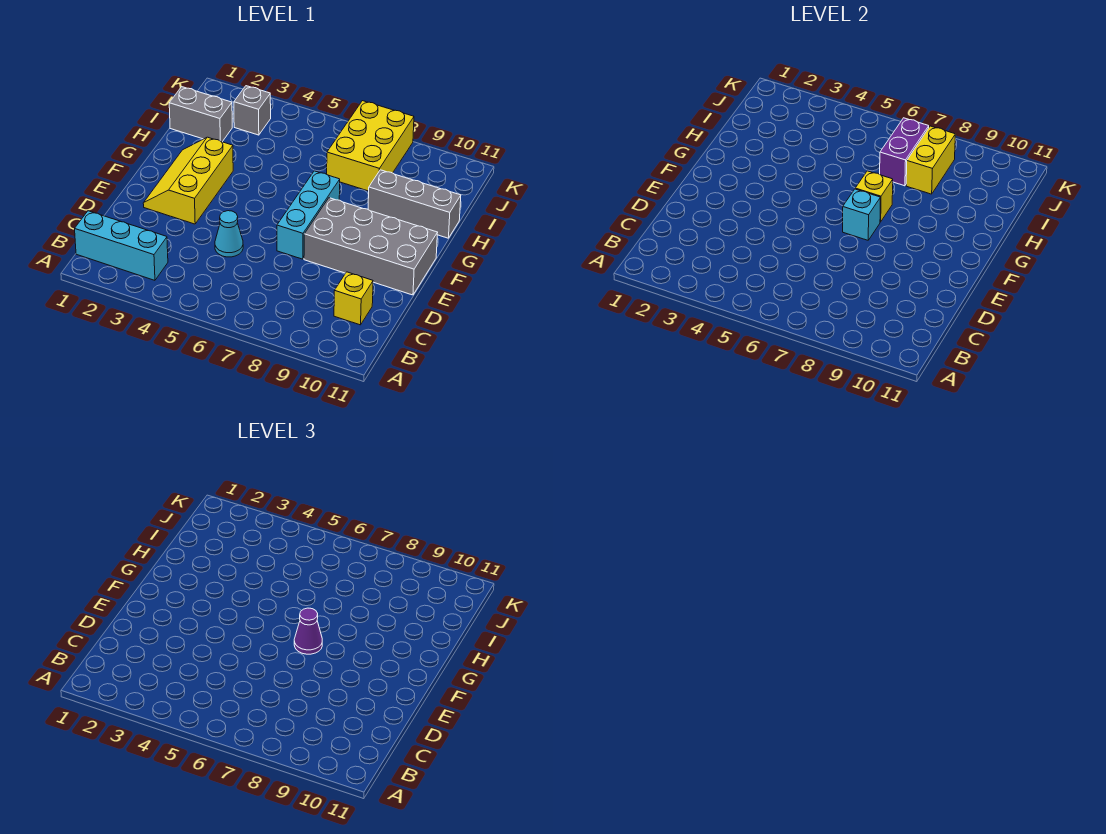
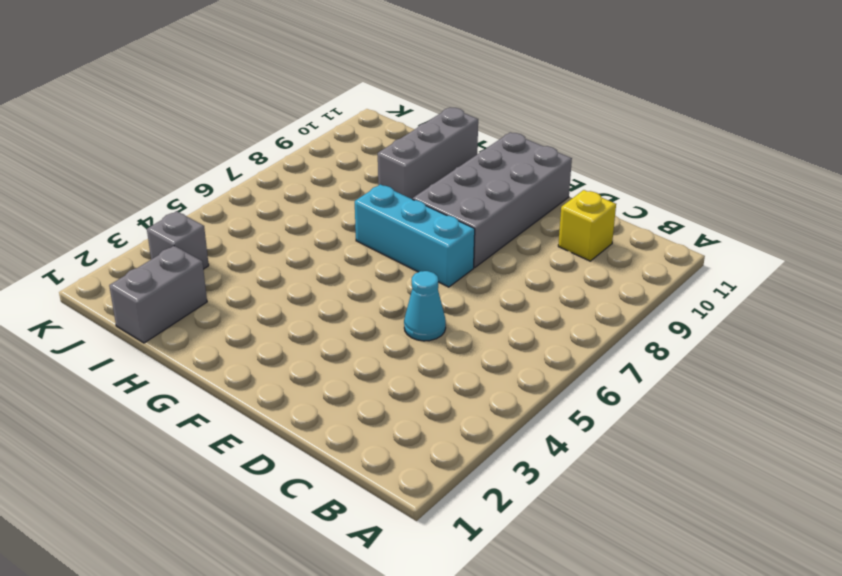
none -> cyan 1x3 brick [75,211,168,280]
none -> yellow 2x3 slope [143,137,233,224]
none -> yellow 2x3 brick [327,101,414,191]

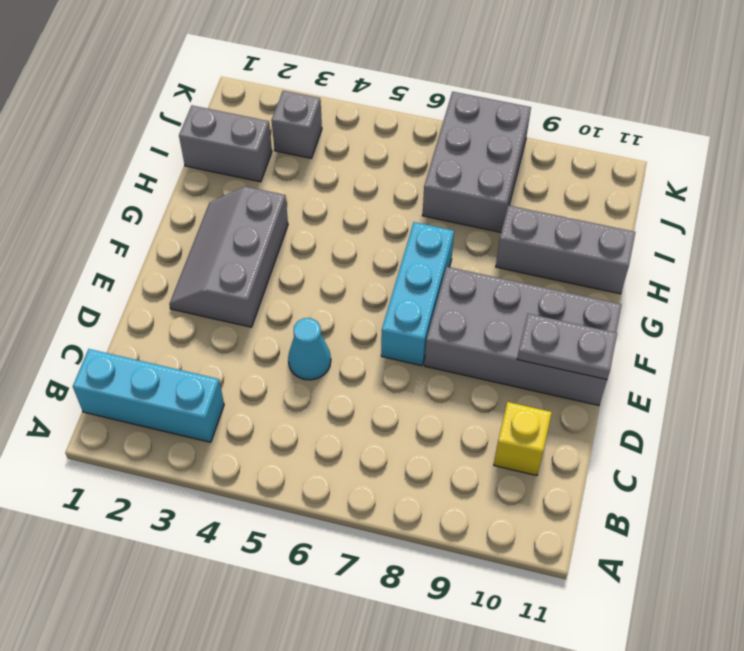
grey 2x3 slope [169,186,288,327] -> yellow 2x3 slope [143,137,233,224]
grey 1x2 plate [517,314,617,379] -> none
grey 2x3 brick [422,92,531,232] -> yellow 2x3 brick [327,101,414,191]
none -> cyan 1x1 brick [843,189,880,240]
none -> yellow 1x1 brick [855,171,893,222]
none -> purple 1x2 brick [880,118,929,186]

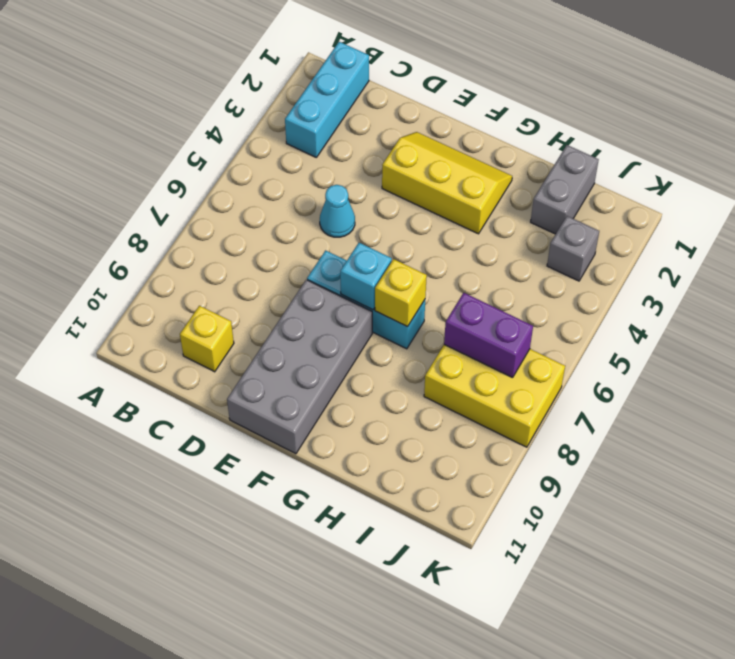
none -> grey 1x3 brick [368,170,461,238]
none -> yellow 1x2 brick [906,126,955,194]
none -> purple 1x1 cone [294,608,322,654]

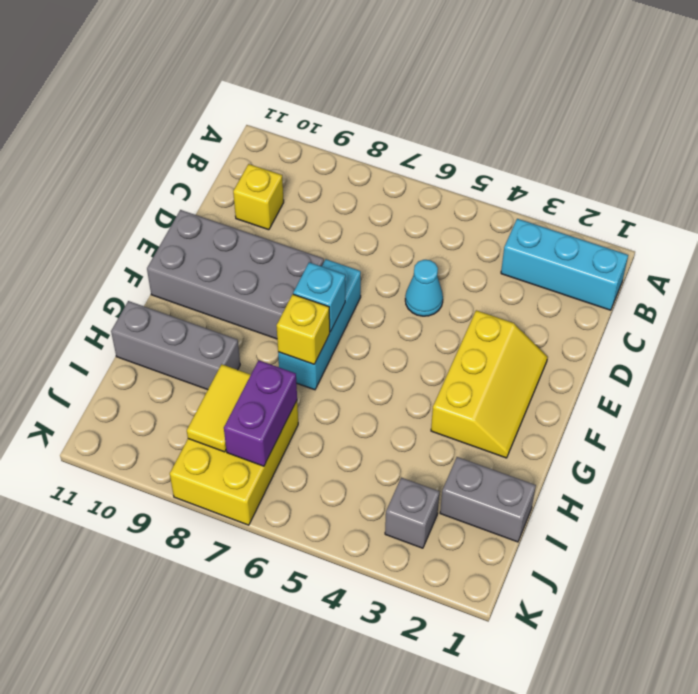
yellow 1x2 tile [187,364,251,452] -> yellow 1x2 brick [906,126,955,194]
none -> purple 1x1 cone [294,608,322,654]

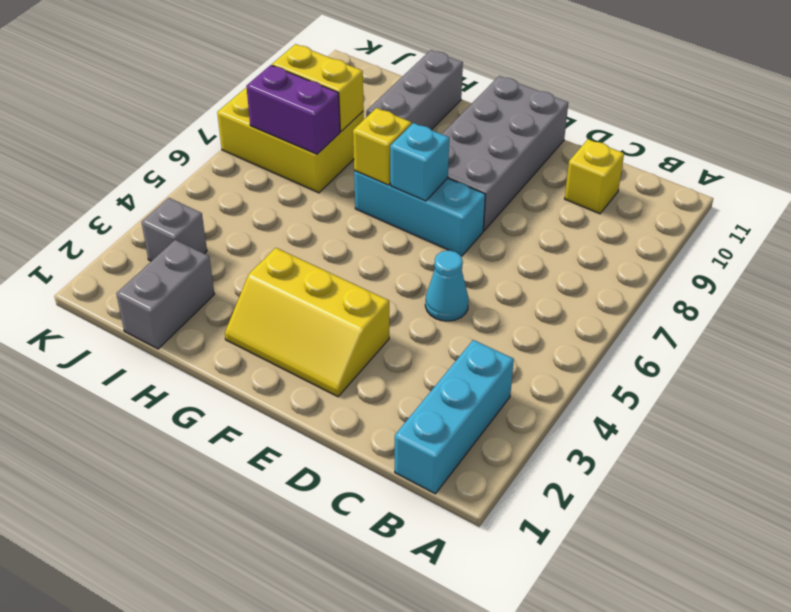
none -> purple 1x1 cone [294,608,322,654]

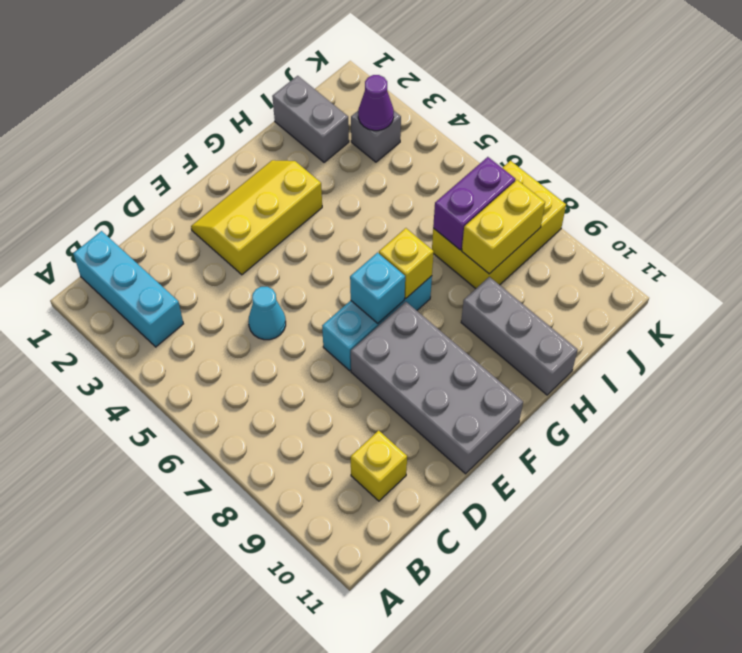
purple 1x1 cone [358,75,394,131] -> purple 1x1 cone moved to [294,608,322,654]

